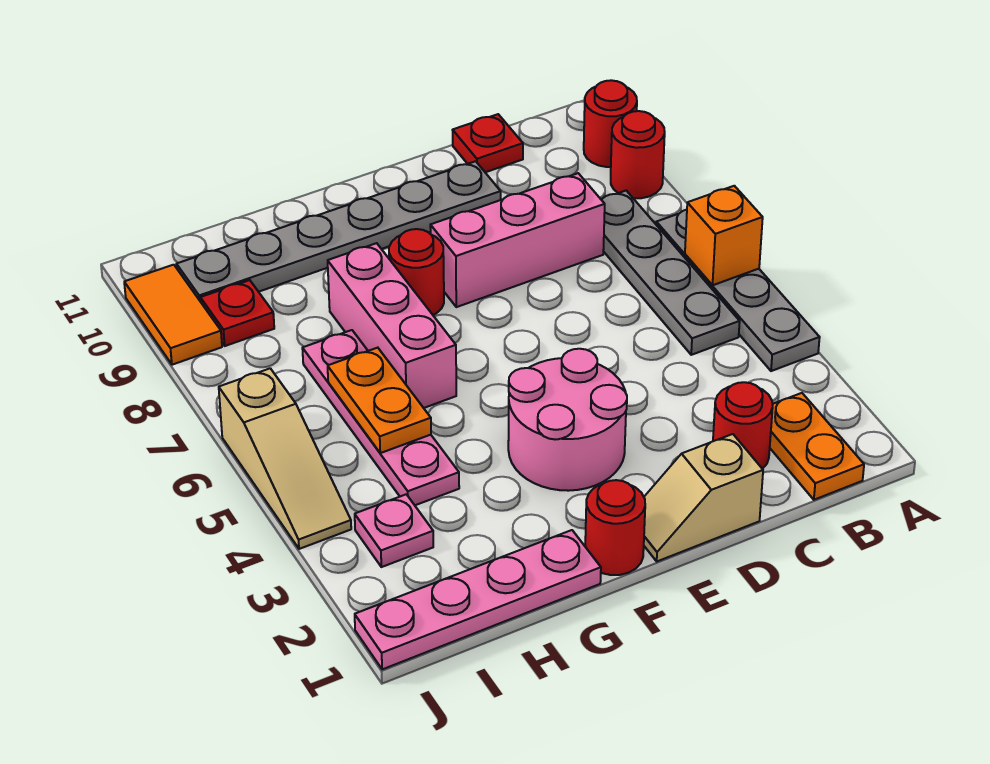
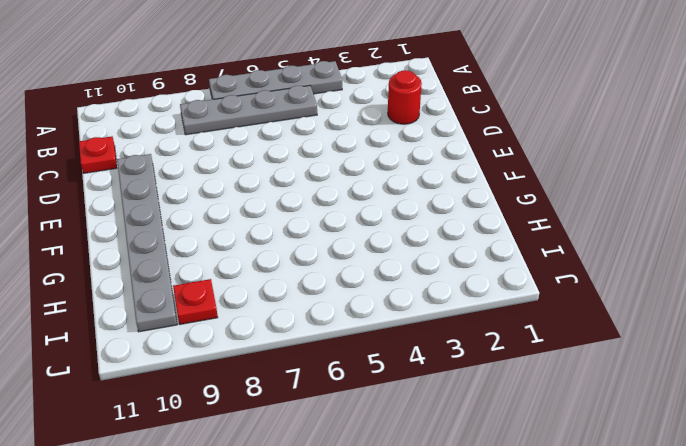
none -> red 1x1 round brick [611,111,665,198]
none -> red 1x1 round brick [584,80,637,167]
none -> orange 1x2 plate [770,393,864,500]

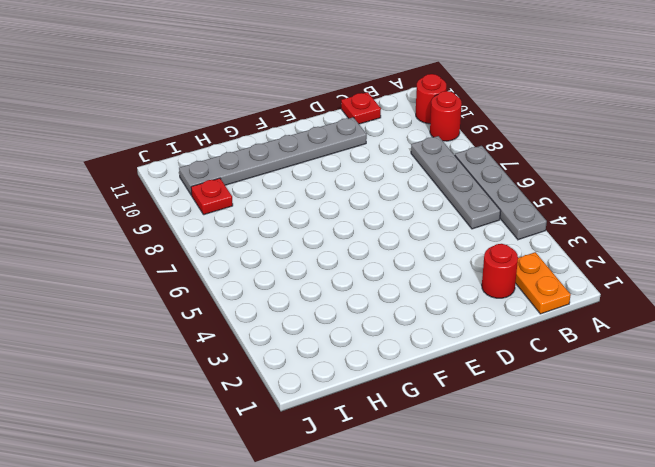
none -> pink 1x3 brick [430,173,605,307]
none -> tan 1x2 slope [644,434,763,561]
none -> pink 2x2 round brick [508,349,627,491]

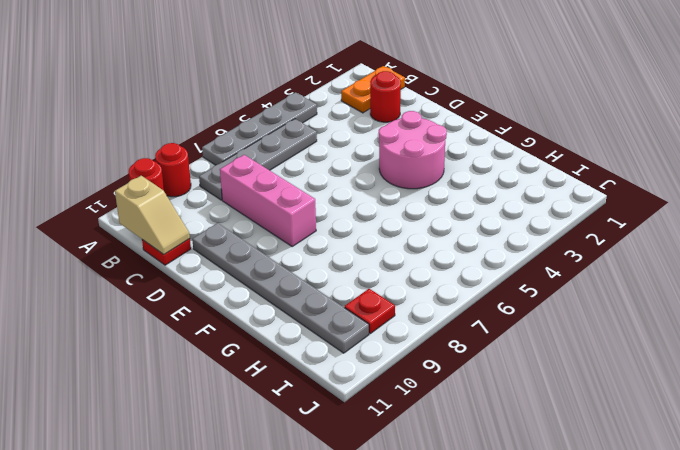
tan 1x2 slope [115,176,190,255] -> tan 1x2 slope moved to [644,434,763,561]
none -> red 1x1 round brick [585,480,645,575]
none -> red 1x1 round brick [389,229,444,315]
none -> pink 1x4 plate [355,530,601,669]

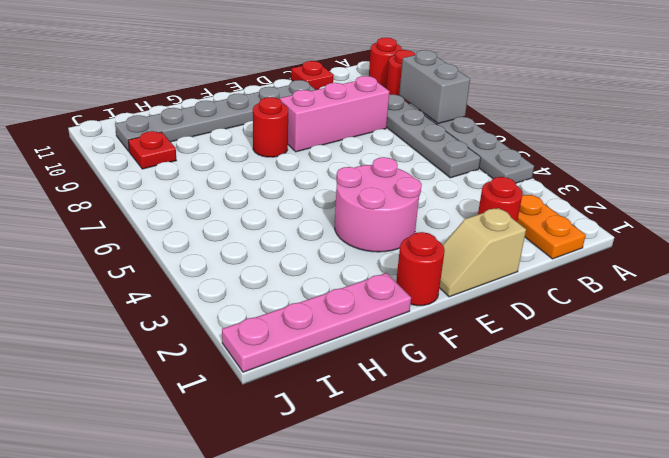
grey 1x2 brick [399,50,470,124] -> none
none -> pink 1x3 brick [328,243,456,408]
none -> pink 1x4 plate [302,330,459,505]
none -> pink 1x1 plate [355,494,433,567]

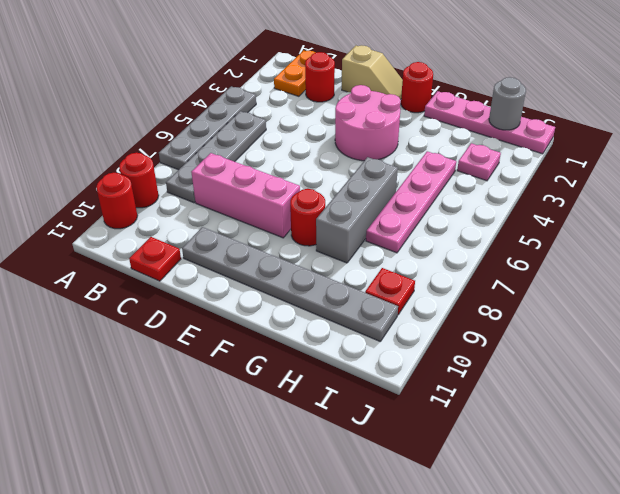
grey 1x3 brick [316,157,398,263] -> pink 1x3 brick [328,243,456,408]
grey 1x1 round brick [489,77,526,130] -> none
none -> tan 1x3 slope [219,368,351,549]
none -> orange 1x2 tile [124,265,222,365]
none -> orange 1x1 brick [685,186,763,285]

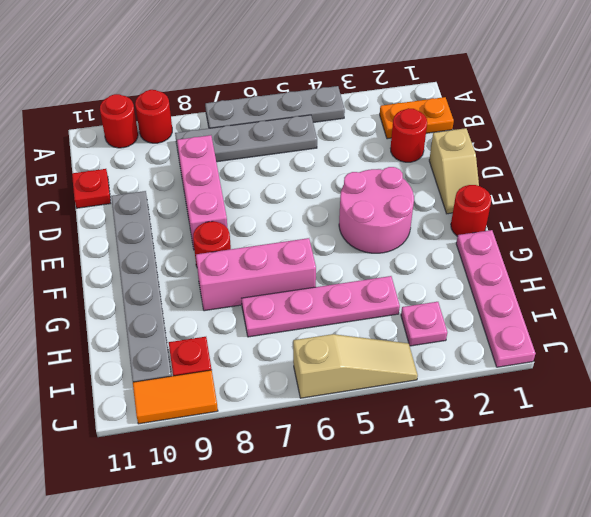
none -> orange 1x1 brick [685,186,763,285]
none -> orange 1x2 plate [328,348,431,453]

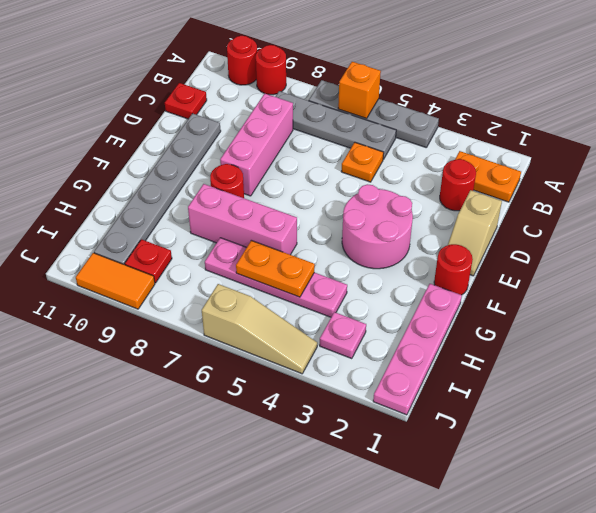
orange 1x1 plate [341,142,384,182] -> none

